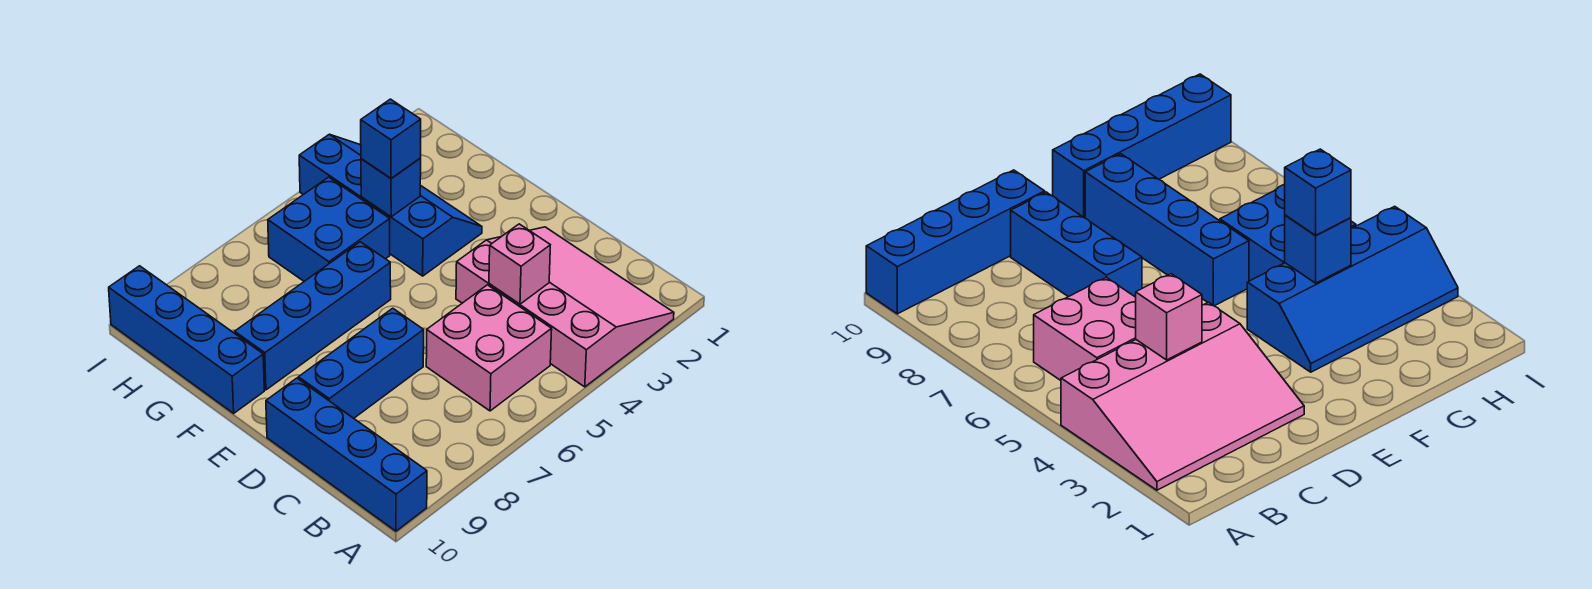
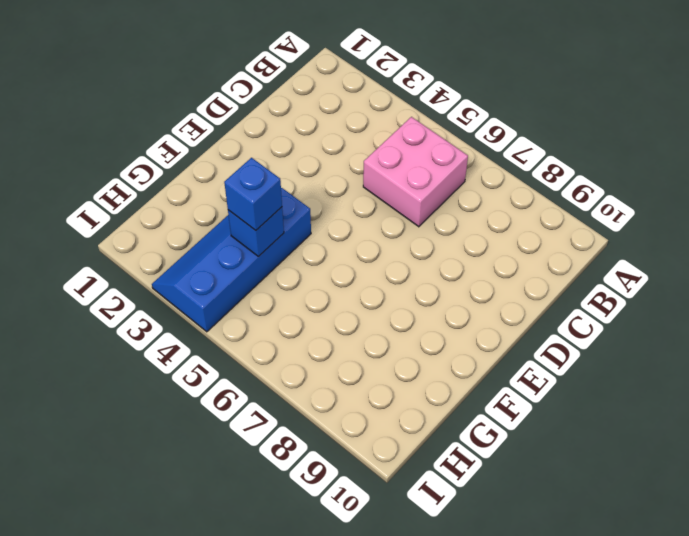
none -> pink 3x4 slope [456,227,674,387]
none -> blue 1x4 brick [266,378,427,531]

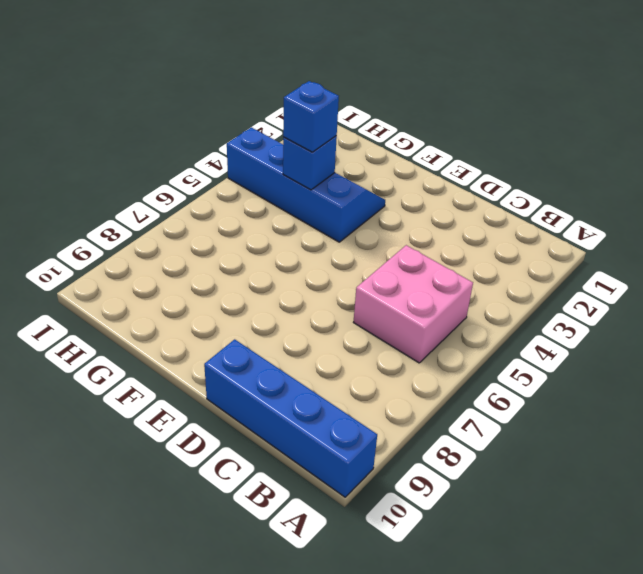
none -> pink 3x4 slope [456,227,674,387]
none -> blue 1x3 brick [299,308,424,418]

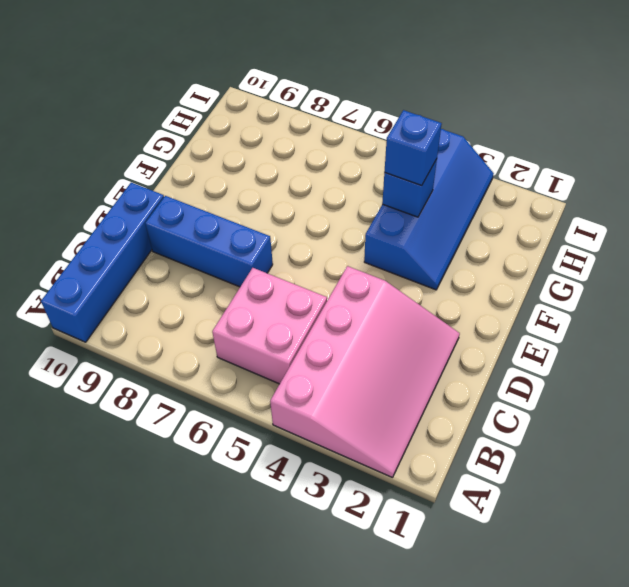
none -> blue 1x4 brick [235,242,391,390]
none -> blue 1x4 brick [109,266,264,413]

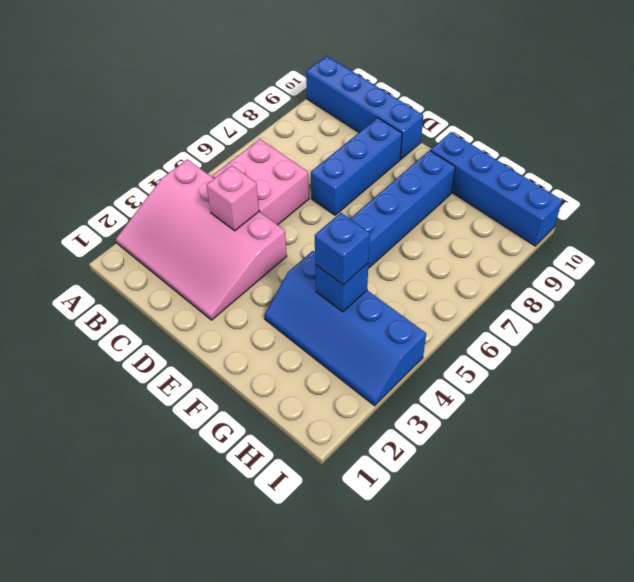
none -> blue 2x2 brick [268,177,390,281]

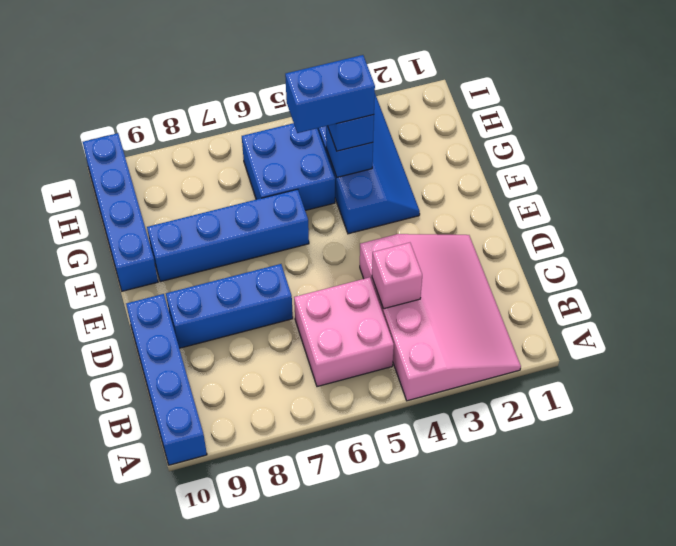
blue 1x2 brick [285,55,375,133] -> none

